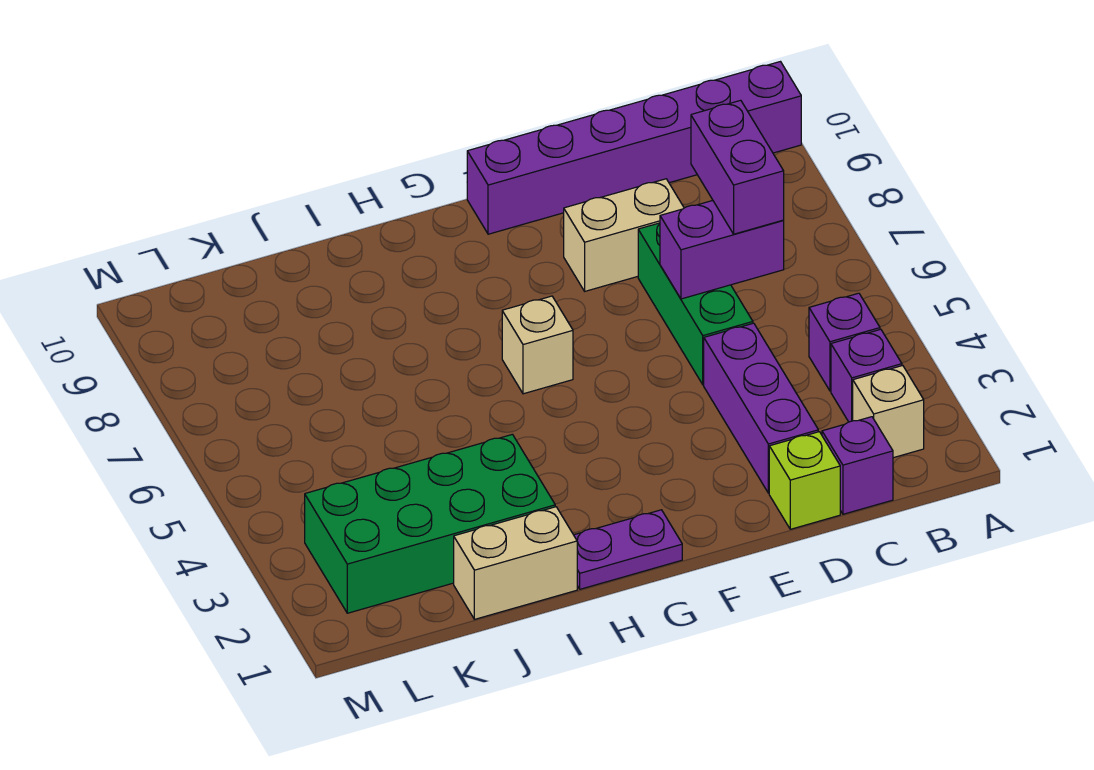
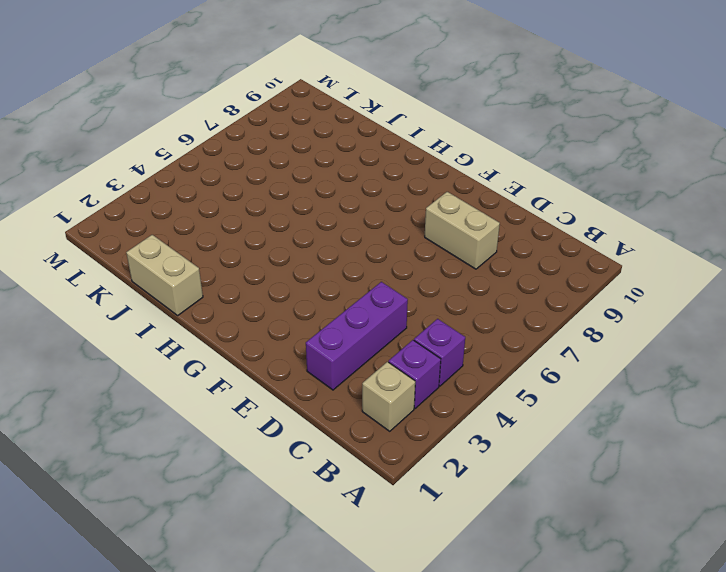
none -> purple 1x6 brick [467,62,801,234]
none -> purple 1x1 brick [822,417,893,514]
none -> lime 1x1 brick [769,432,840,529]

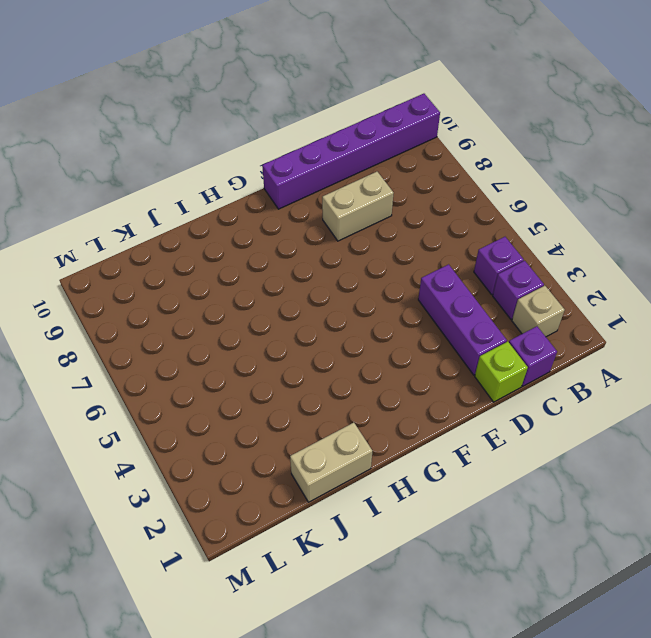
none -> green 1x3 brick [638,223,753,385]
none -> purple 1x2 plate [574,510,682,589]
none -> tan 1x1 brick [502,296,573,394]

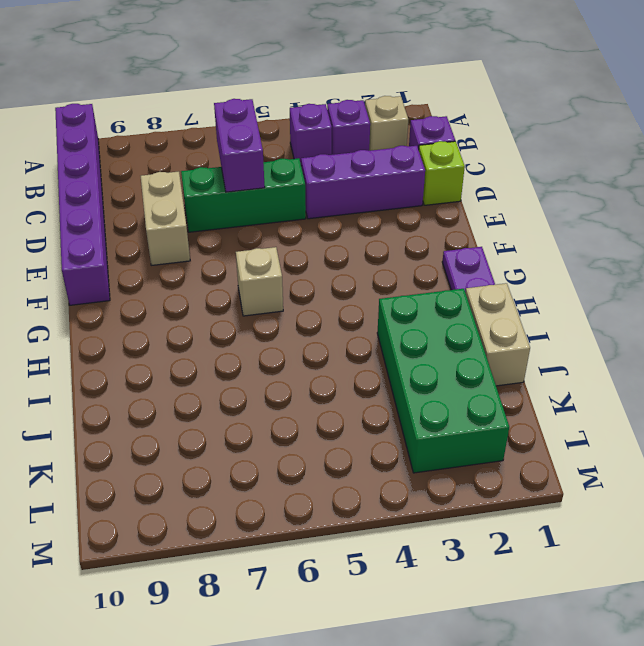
none -> purple 1x2 brick [691,100,784,234]

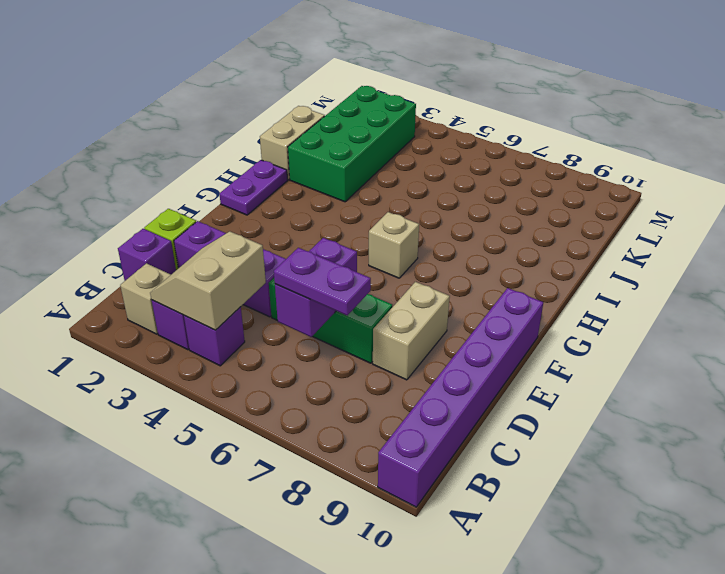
tan 2x2 slope [150,231,266,330] -> none
purple 1x2 plate [274,248,371,315] -> purple 1x2 brick [691,100,784,234]

